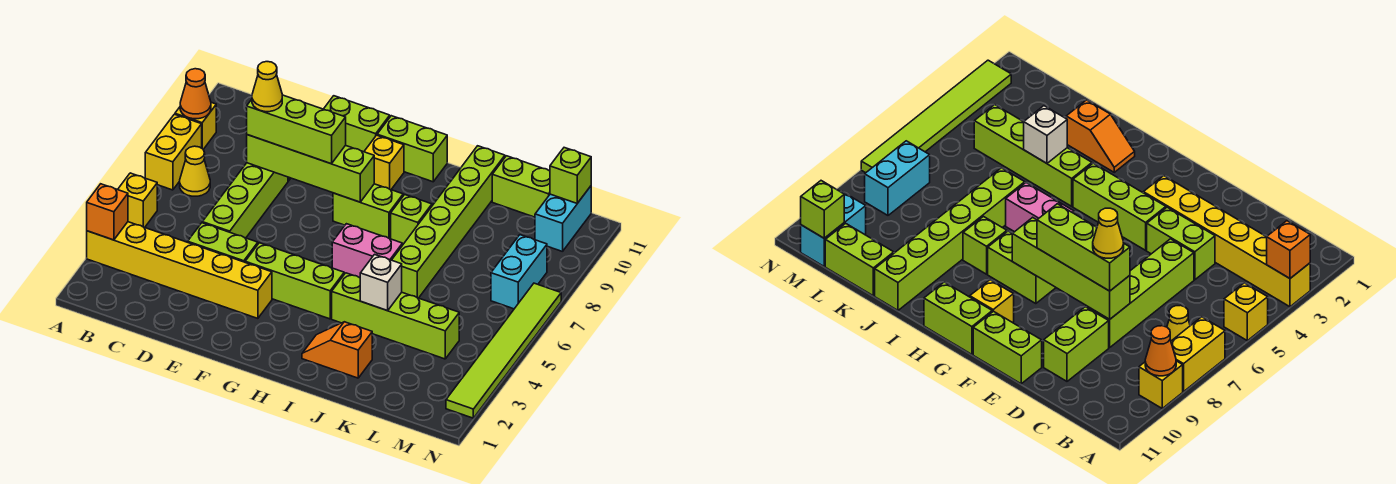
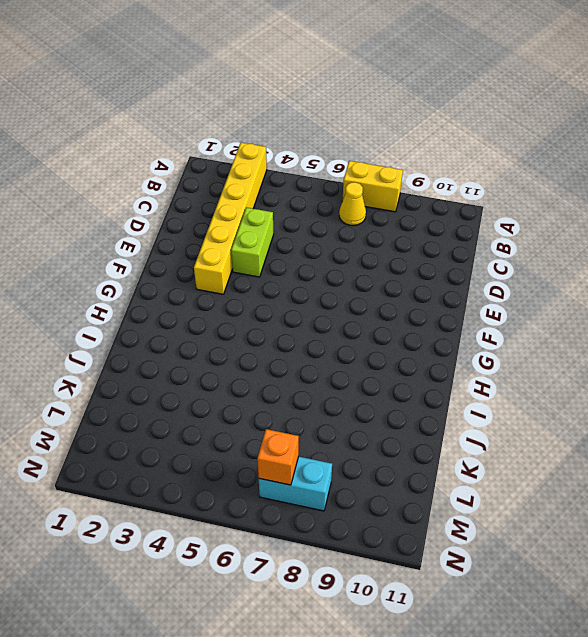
orange 1x1 brick [257,429,299,485] -> orange 1x1 brick moved to [87,184,128,240]
none -> yellow 1x1 brick [118,173,157,227]
none -> yellow 1x1 brick [175,102,216,149]
none -> lime 1x4 brick [202,163,288,238]

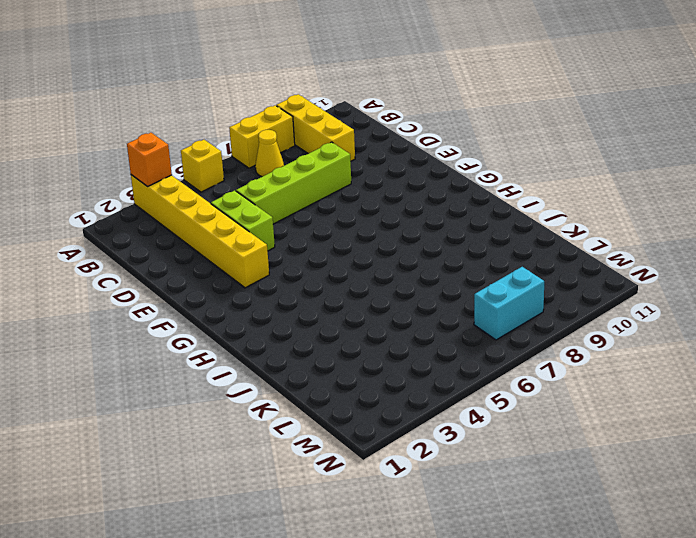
yellow 1x3 brick [276,94,355,161] -> yellow 1x1 brick [175,102,216,149]
none -> lime 1x2 brick [1044,307,1109,381]
none -> lime 1x2 brick [324,96,390,152]
none -> lime 1x3 brick [245,243,344,319]

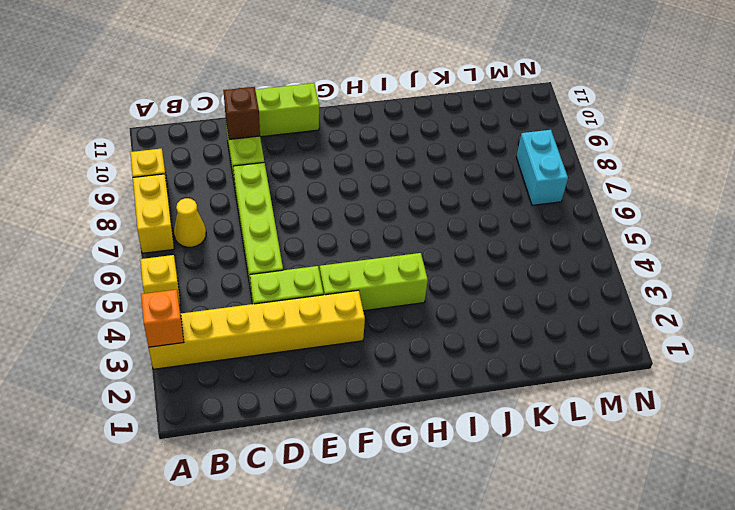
brown 1x1 brick [223,87,260,139] -> none
none -> lime 1x2 brick [333,184,403,239]
none -> yellow 1x1 brick [364,135,404,190]
none -> lime 1x2 brick [377,116,447,182]

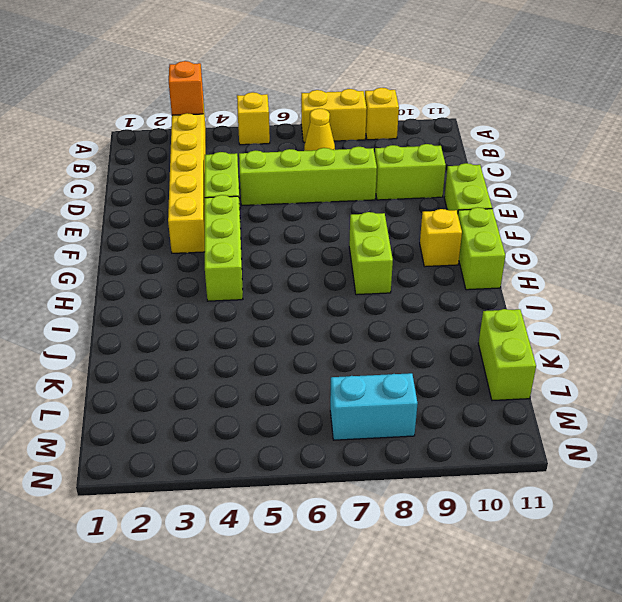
none -> pink 1x2 brick [332,224,402,278]
none -> orange 1x2 slope [302,322,372,378]
none -> lime 1x4 brick [332,273,459,359]

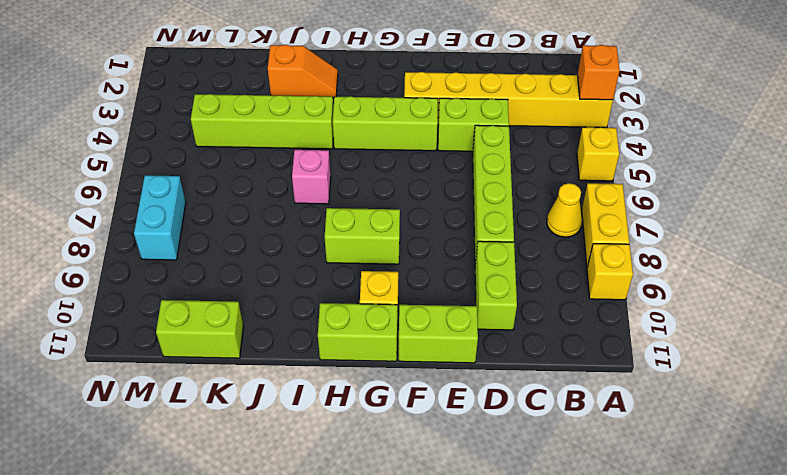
pink 1x1 brick [292,150,331,204] -> pink 1x2 brick [332,224,402,278]
none -> lime 1x1 brick [391,195,432,245]
none -> lime 1x6 brick [392,146,505,298]
none -> cyan 1x2 brick [535,186,591,252]

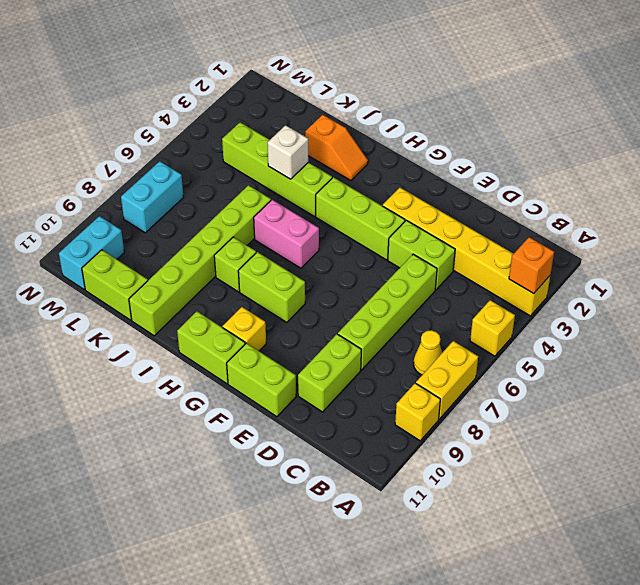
none -> lime 1x6 tile [446,283,561,418]
none -> orange 1x1 cone [180,69,211,119]
none -> lime 1x4 brick [247,135,374,202]

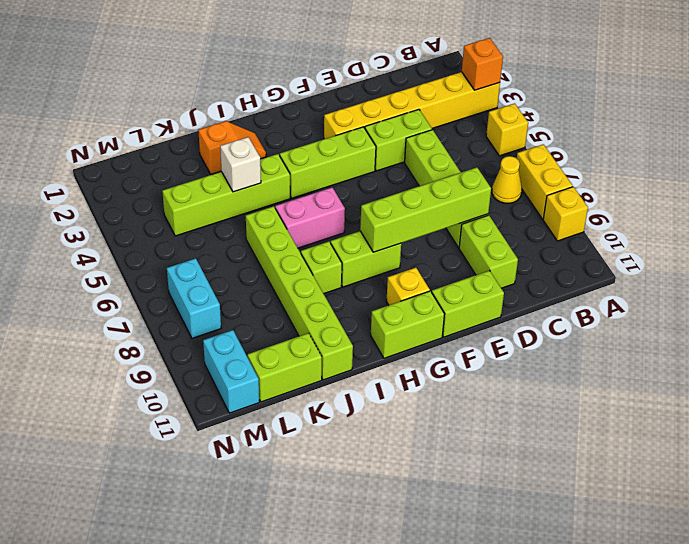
none -> lime 1x6 tile [446,283,561,418]
none -> orange 1x1 cone [180,69,211,119]
none -> lime 1x1 brick [550,148,591,203]

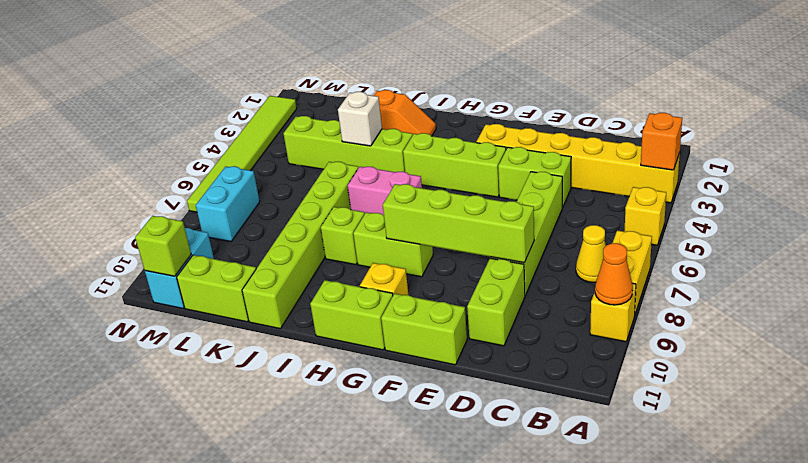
none -> lime 1x3 brick [247,95,346,164]
none -> yellow 1x1 cone [252,62,282,112]

